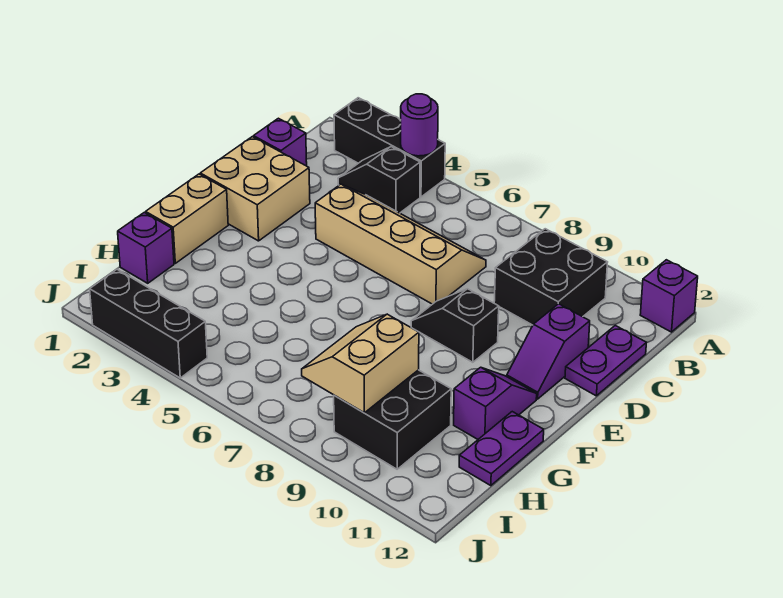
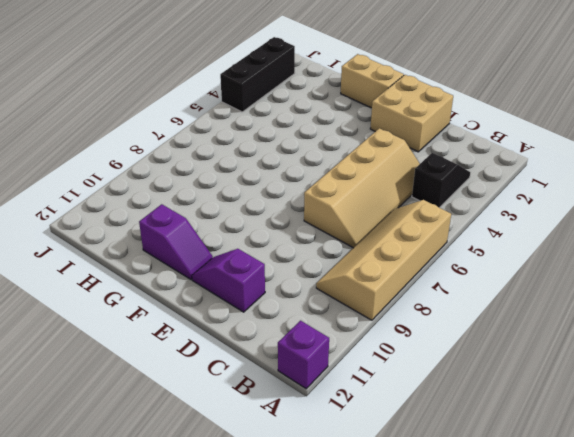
tan 2x4 slope [316,200,451,320] -> black 2x2 brick [494,229,608,325]
none -> black 1x3 brick [334,98,445,197]
none -> purple 1x1 brick [254,118,307,166]
none -> purple 1x2 plate [565,325,646,396]

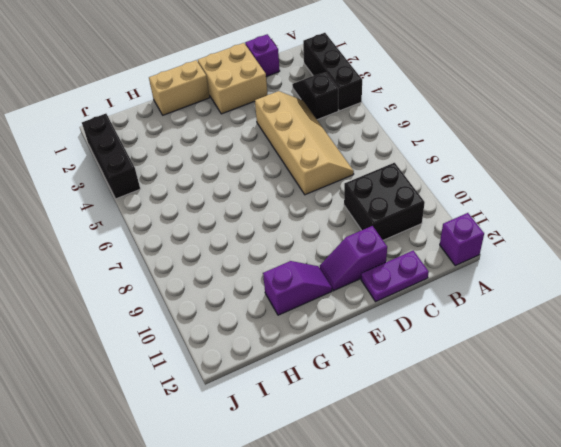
none -> black 1x2 slope [411,289,499,362]
none -> purple 1x2 plate [459,412,544,486]
none -> purple 1x1 brick [118,213,174,283]

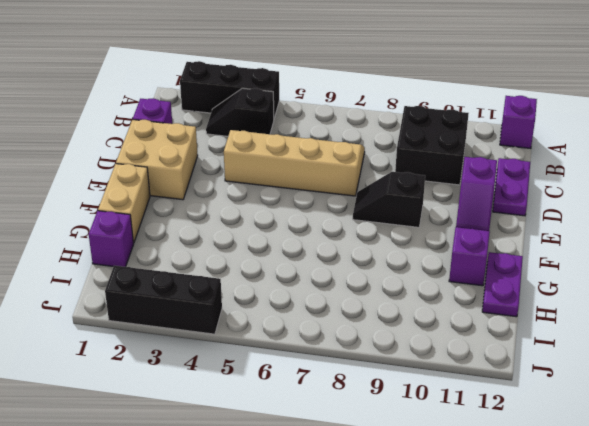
none -> black 2x2 brick [334,370,451,469]
none -> purple 1x1 round brick [401,94,438,156]
none -> tan 2x2 slope [302,314,419,413]

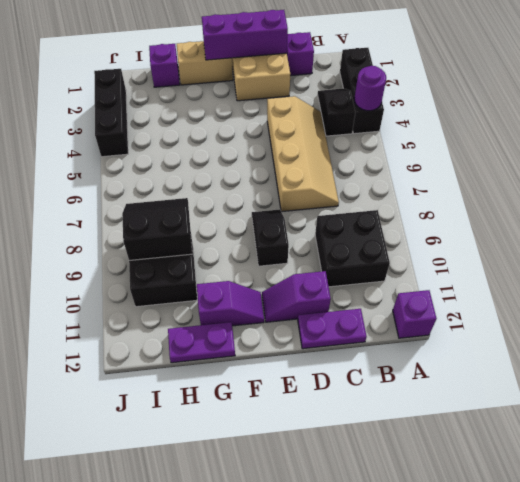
purple 1x3 brick [202,10,288,60] -> none
black 2x2 slope [122,198,192,260] -> tan 2x2 slope [302,314,419,413]

